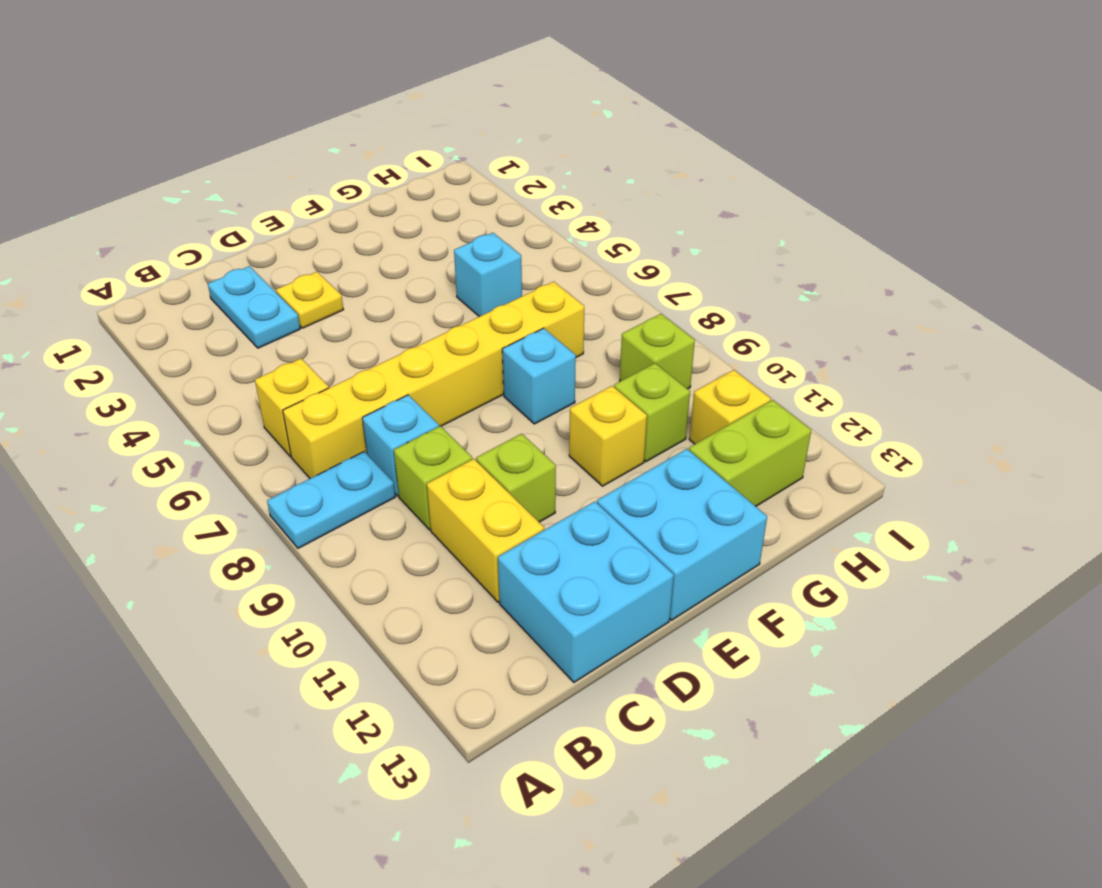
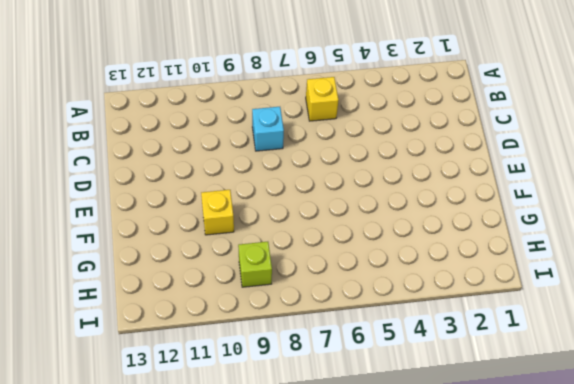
none -> cyan 1x2 plate [267,452,395,548]
none -> yellow 1x6 brick [283,281,584,478]
none -> cyan 1x2 plate [208,266,300,348]

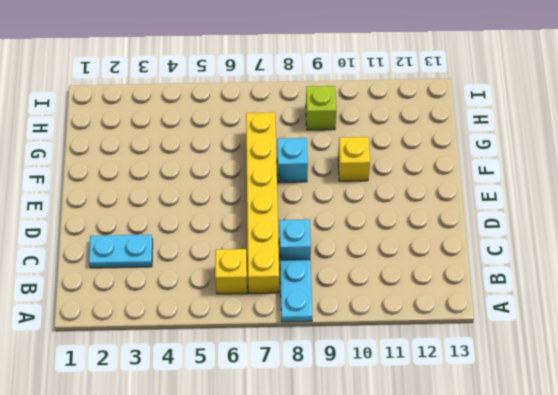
none -> lime 1x1 brick [394,426,472,530]
none -> yellow 1x2 brick [427,459,544,602]
none -> cyan 2x2 brick [498,501,674,682]

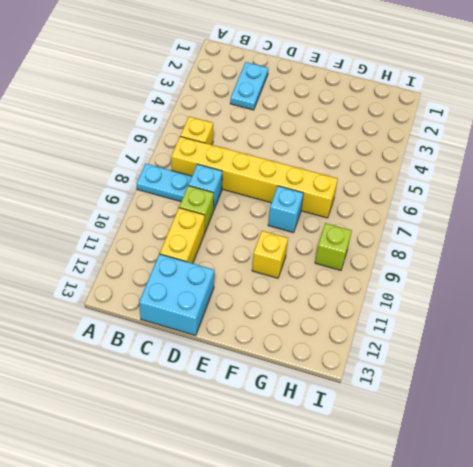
none -> yellow 1x1 plate [276,272,343,328]
none -> lime 1x1 brick [476,434,556,522]
none -> cyan 2x2 brick [597,449,767,620]

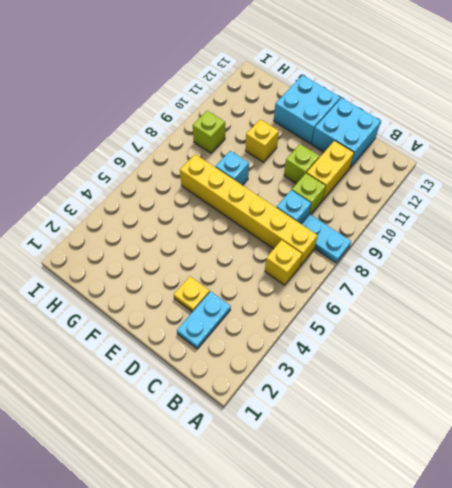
none -> cyan 1x1 brick [454,233,522,317]
none -> lime 1x1 brick [614,363,690,462]
none -> lime 1x2 brick [689,400,811,506]

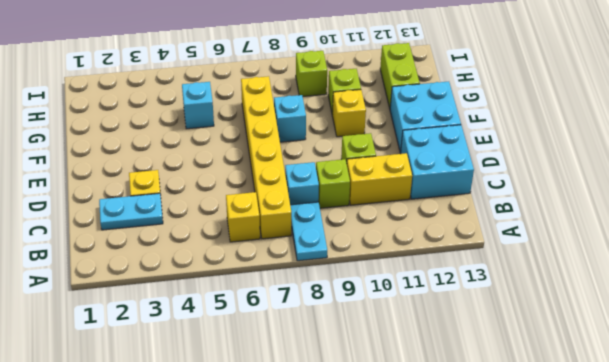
none -> yellow 1x1 brick [689,370,771,444]

